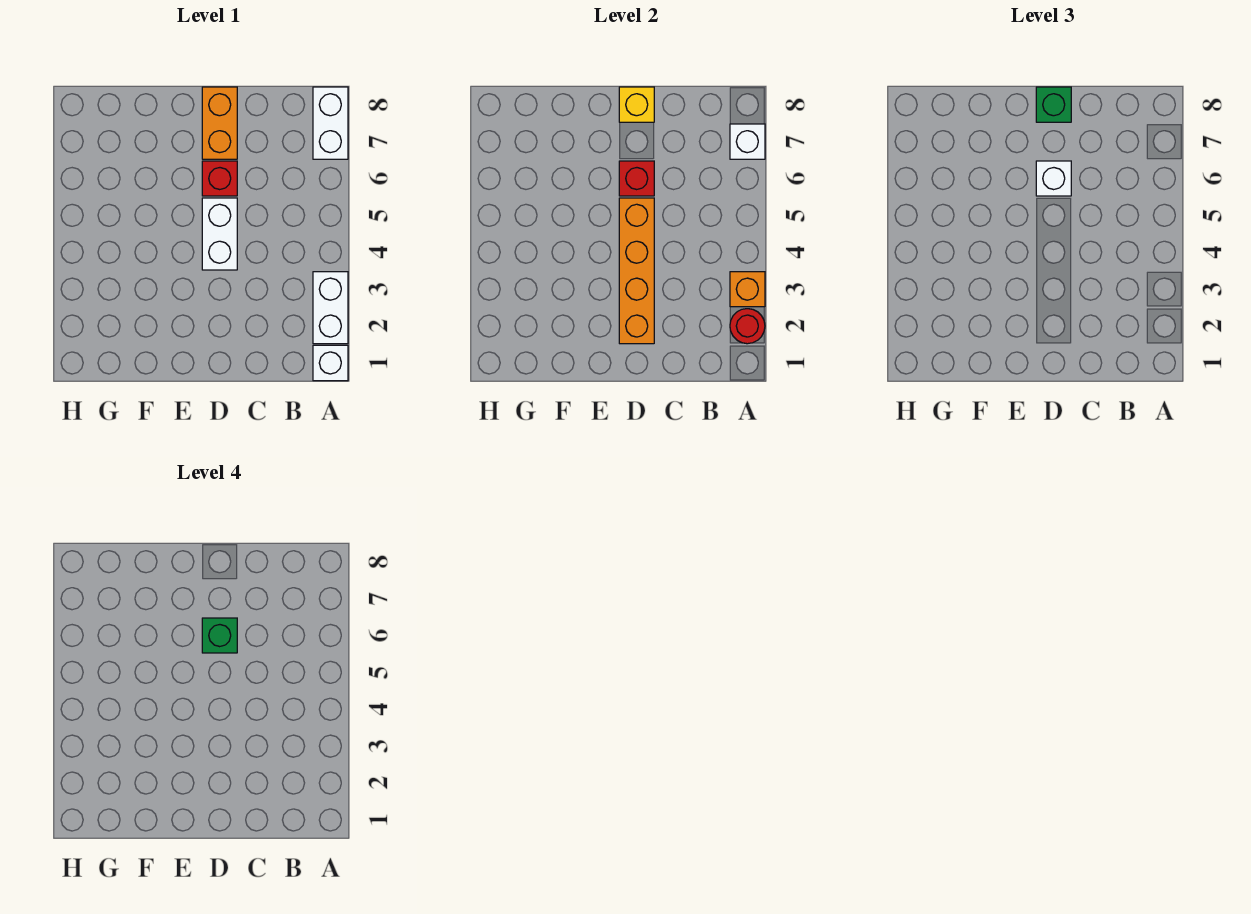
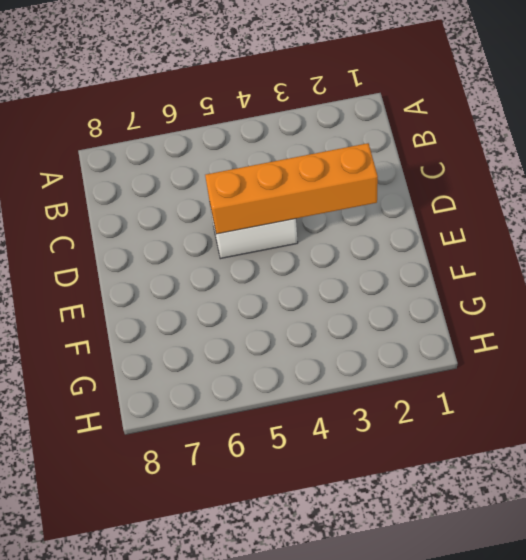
none -> white 1x1 brick [313,345,348,381]
none -> white 1x2 brick [313,272,348,344]
none -> white 1x2 brick [313,87,348,159]

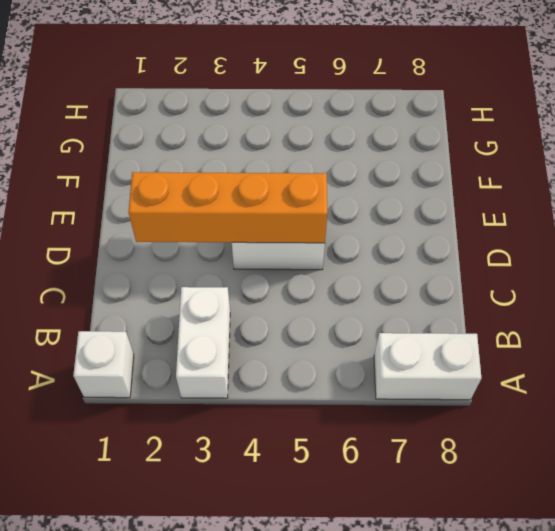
white 1x2 brick [176,287,230,398] -> white 1x2 brick turned to [313,272,348,344]
none -> red 1x1 brick [202,161,237,196]
none -> orange 1x2 brick [202,87,237,159]
none -> red 1x1 round brick [730,309,765,344]

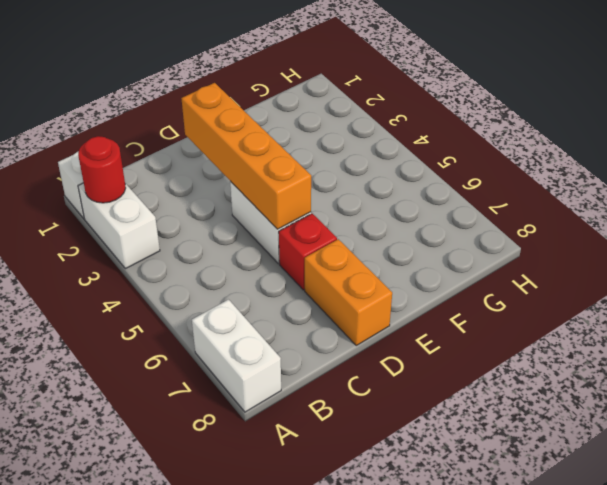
none -> orange 1x1 brick [730,272,765,307]
none -> white 1x1 brick [730,124,765,159]
none -> red 1x1 brick [619,161,654,196]

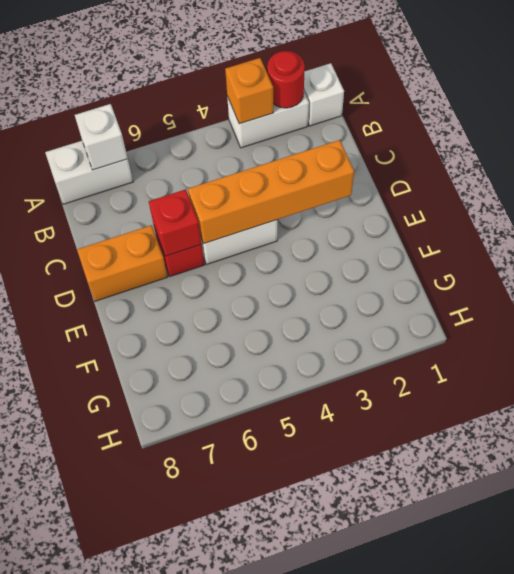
none -> yellow 1x1 brick [619,87,654,122]
none -> white 1x1 brick [1036,161,1071,196]
none -> green 1x1 brick [1036,87,1071,122]

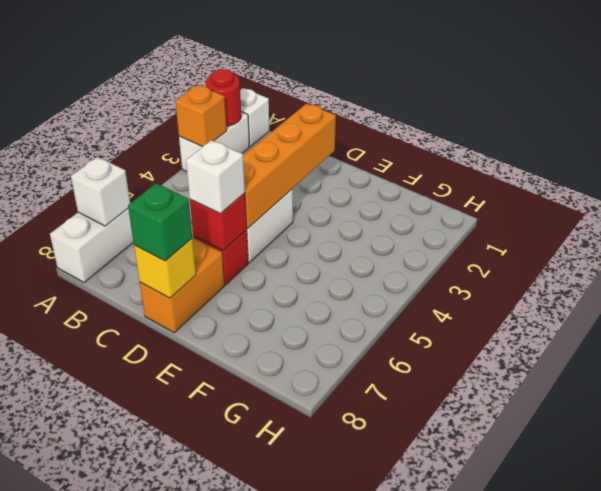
none -> green 1x1 brick [202,618,237,653]

